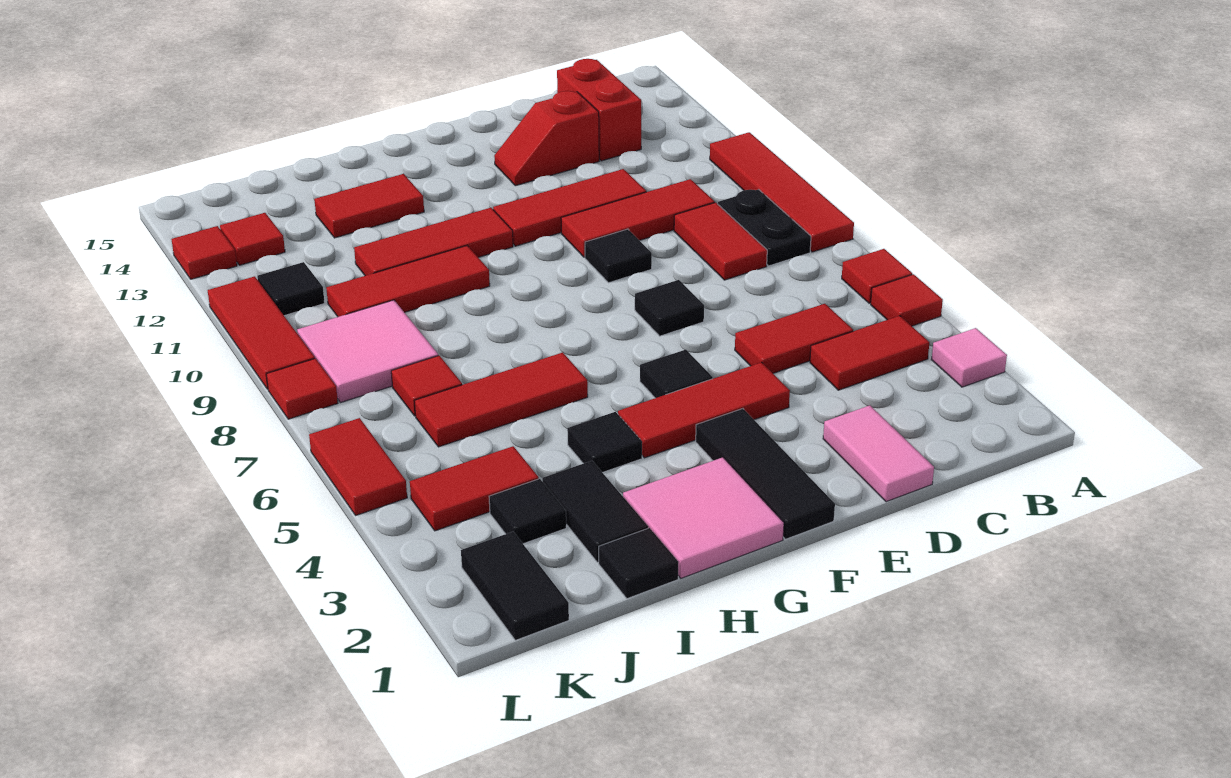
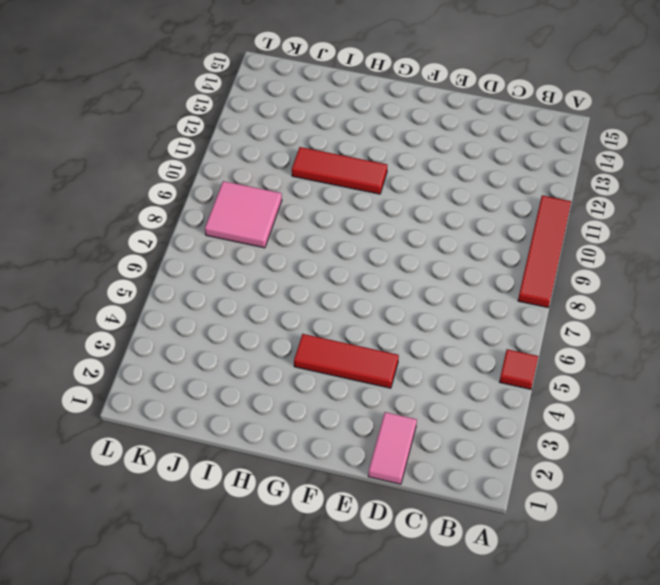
none -> pink 1x1 tile [932,328,1007,387]
none -> red 1x1 tile [842,249,912,303]
none -> red 1x2 tile [810,316,929,390]
none -> black 1x2 plate [718,190,811,266]

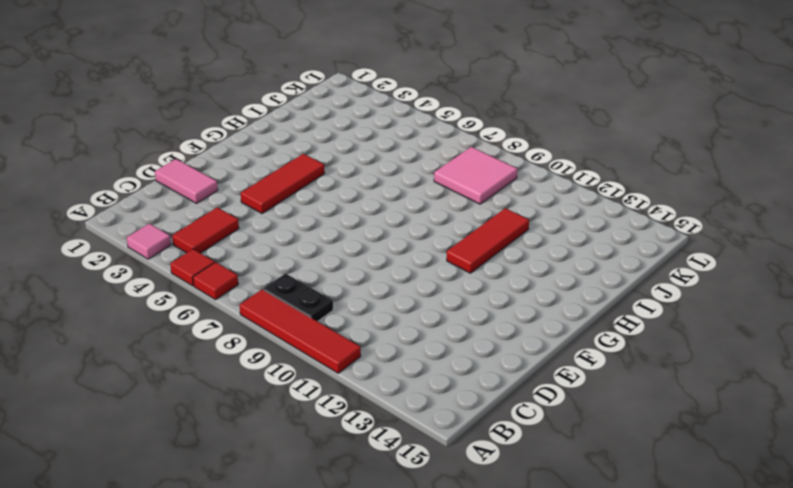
none -> red 1x2 tile [735,304,853,373]
none -> red 1x2 tile [674,202,767,280]
none -> red 1x3 tile [561,179,715,257]
none -> red 1x2 brick [557,59,641,161]

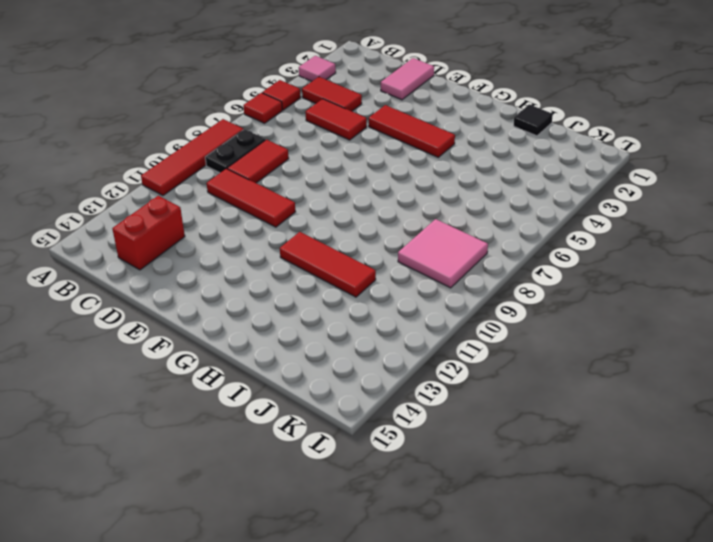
none -> red 1x3 tile [493,169,646,246]
none -> red 1x2 slope [494,91,599,186]
none -> black 1x1 tile [635,280,704,336]
none -> black 1x1 tile [585,229,652,283]

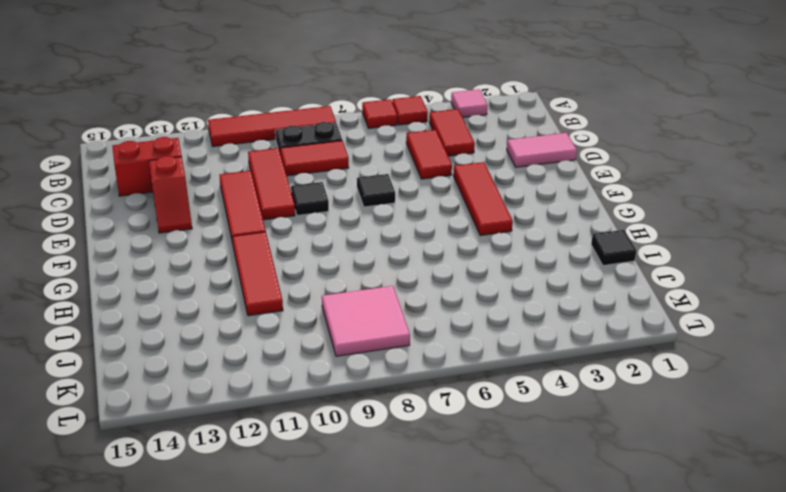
none -> black 1x3 tile [696,409,835,539]
none -> black 1x1 tile [640,350,713,398]
none -> pink 2x2 tile [623,457,784,578]
none -> black 1x1 tile [567,412,642,473]

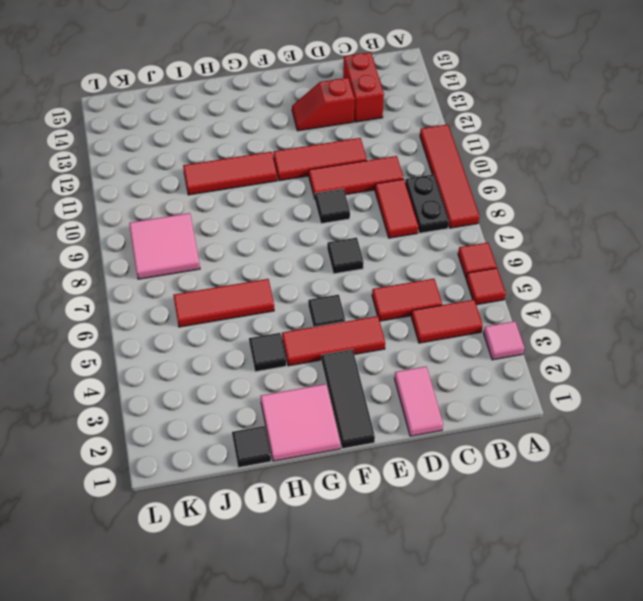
none -> red 1x3 tile [326,246,490,317]
none -> red 1x2 tile [314,174,424,238]
none -> black 1x2 tile [542,461,648,562]
none -> black 1x1 tile [489,479,566,544]

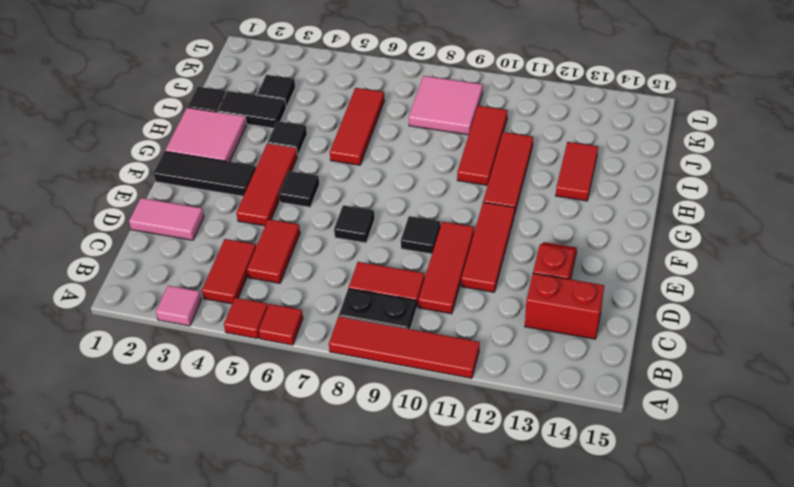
none -> red 1x2 tile [410,446,539,531]
none -> red 1x1 tile [391,356,462,416]
none -> black 1x2 tile [461,532,569,640]
none -> black 1x1 tile [257,262,325,316]

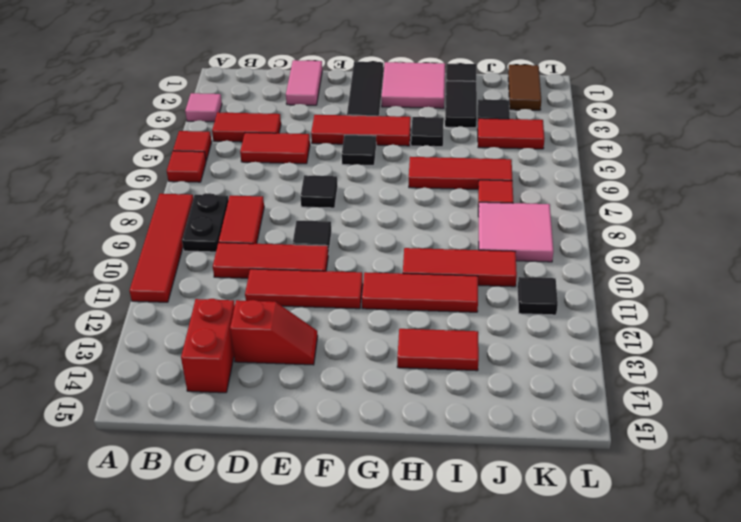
brown 1x2 tile [508,65,541,110] -> black 1x2 tile [461,532,569,640]
none -> red 1x1 tile [220,213,285,265]
none -> red 1x2 tile [309,418,407,515]
none -> red 1x1 tile [266,359,338,419]
none -> red 1x3 tile [208,276,315,389]

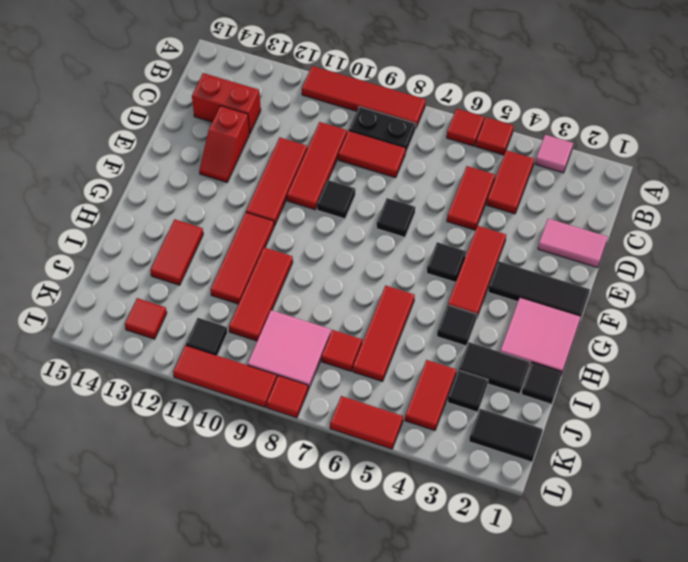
none -> red 1x1 tile [172,226,237,279]

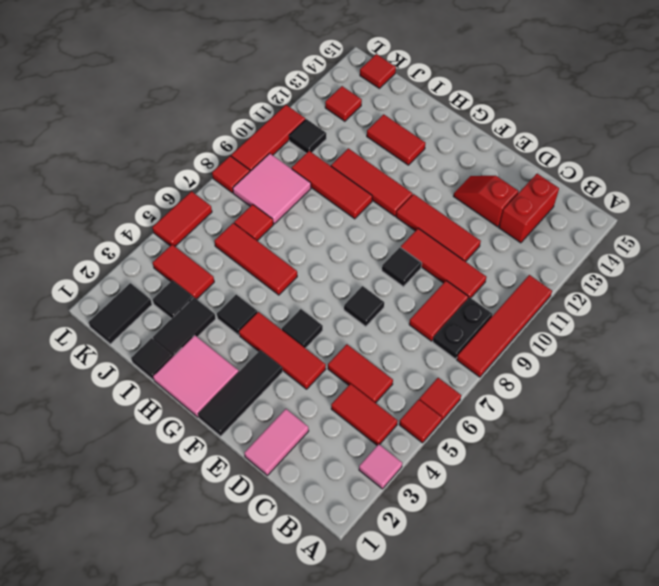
red 1x1 tile [360,54,396,88] -> red 1x1 tile moved to [172,226,237,279]

